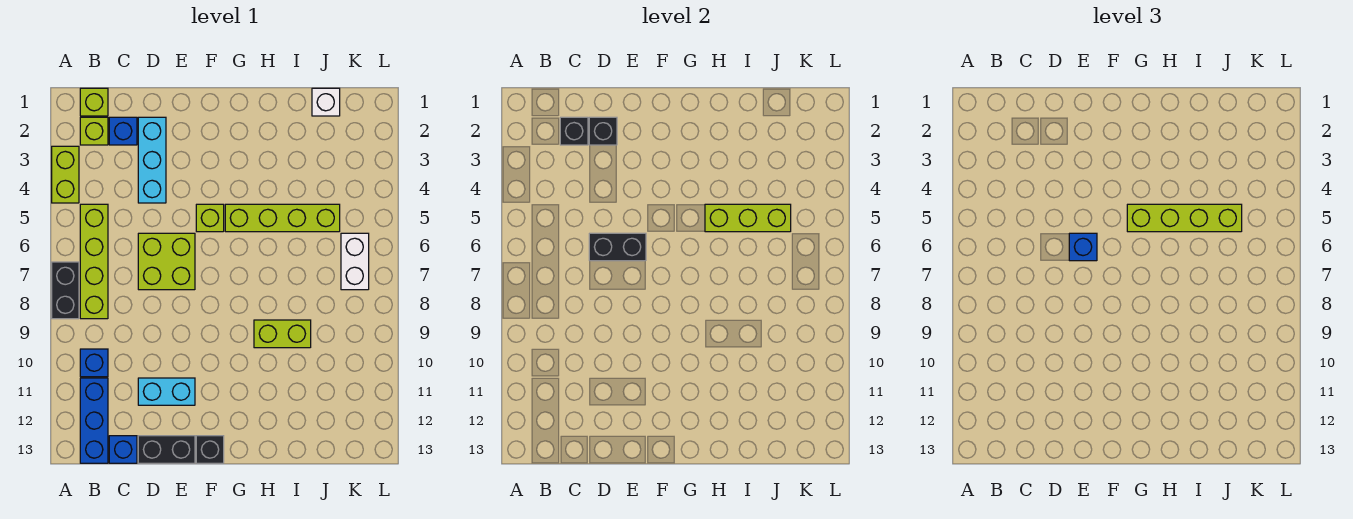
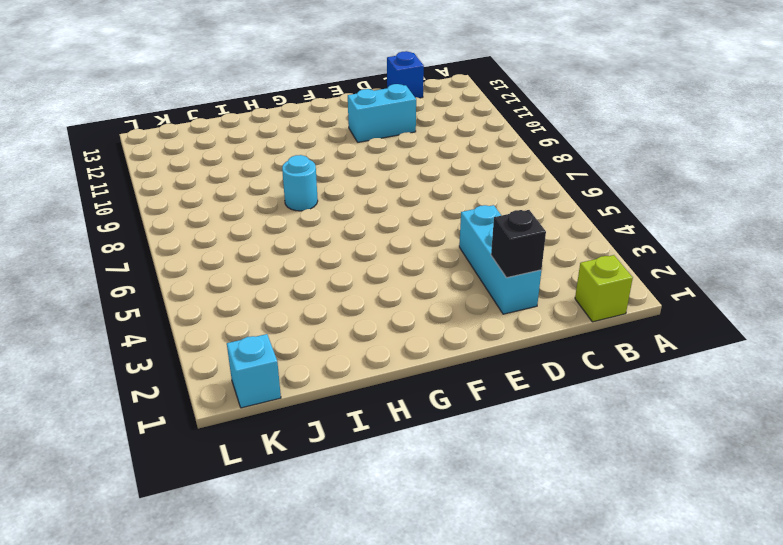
cyan 1x1 round brick [282,155,318,211] -> none
cyan 1x1 brick [227,334,281,408] -> none
none -> lime 1x2 brick [52,146,79,203]
none -> black 1x2 brick [52,262,79,319]
none -> lime 1x1 brick [80,117,108,145]

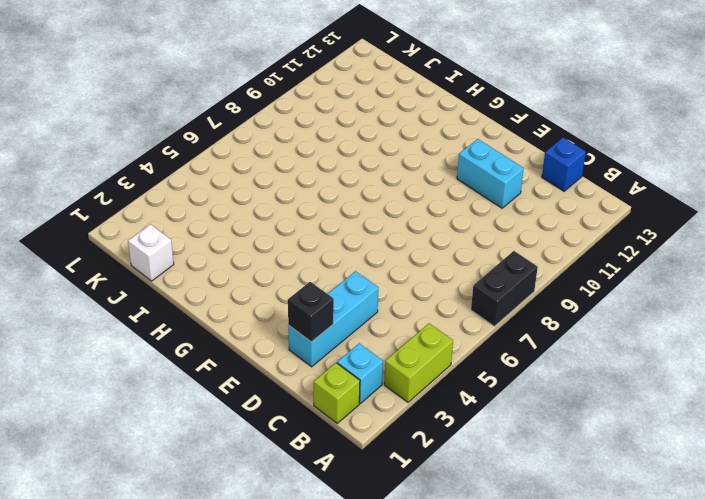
cyan 1x1 brick [337,343,383,403] -> lime 1x1 brick [80,117,108,145]
none -> lime 1x4 brick [80,204,108,319]
none -> blue 1x1 brick [80,349,108,377]
none -> blue 1x3 brick [80,378,108,463]

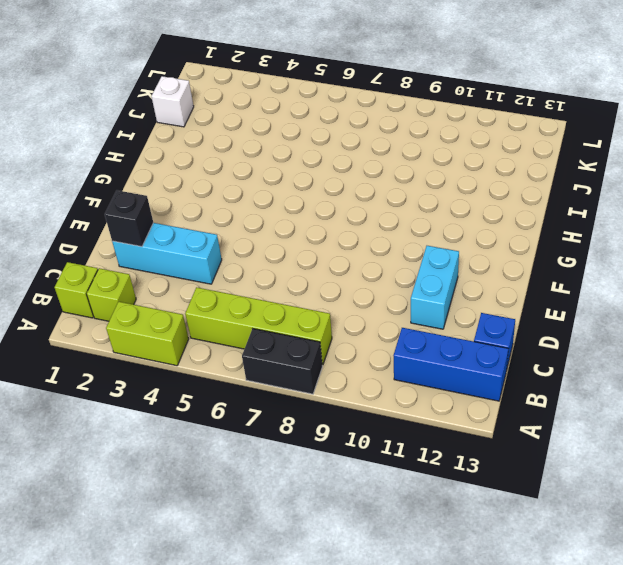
none -> blue 1x1 brick [80,349,108,377]
none -> blue 1x1 brick [109,117,137,145]
none -> lime 2x2 brick [138,233,195,290]

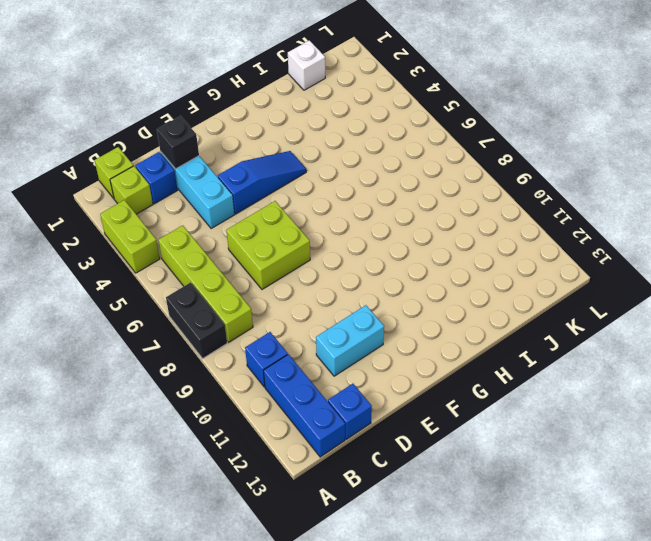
blue 1x3 slope [218,151,306,214] -> none
none -> black 1x2 brick [138,436,195,463]
none -> lime 1x1 brick [196,204,224,232]
none -> black 1x1 brick [196,436,224,463]

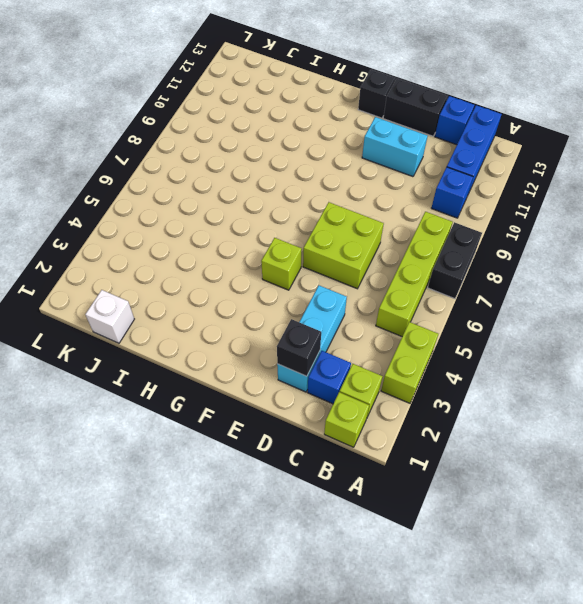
none -> lime 1x4 brick [225,204,340,232]
none -> lime 1x2 brick [254,320,311,348]
none -> white 1x2 brick [341,233,369,290]

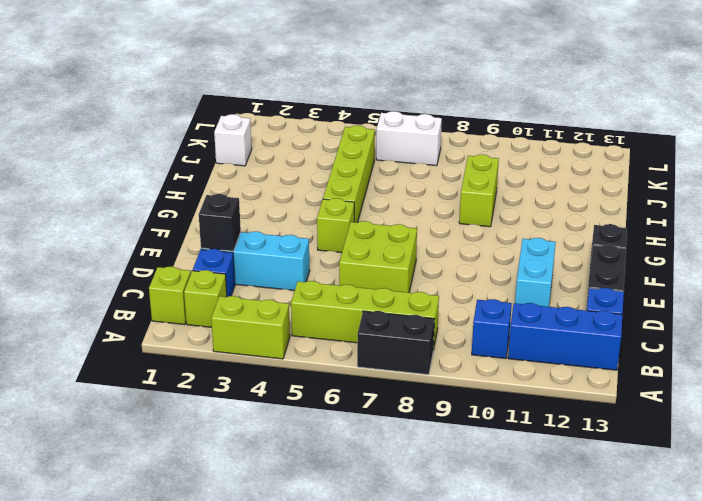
none -> black 1x1 brick [560,117,588,145]
none -> black 1x2 brick [589,233,646,261]
none -> lime 1x3 brick [705,204,791,232]

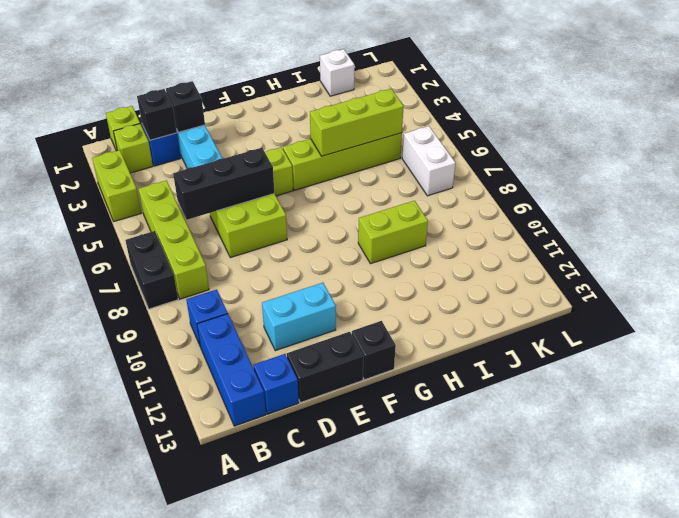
black 1x3 brick [173,148,274,220] -> black 1x2 brick [589,233,646,261]
none -> blue 1x1 brick [1069,233,1097,261]
none -> lime 1x4 brick [1127,204,1242,232]

